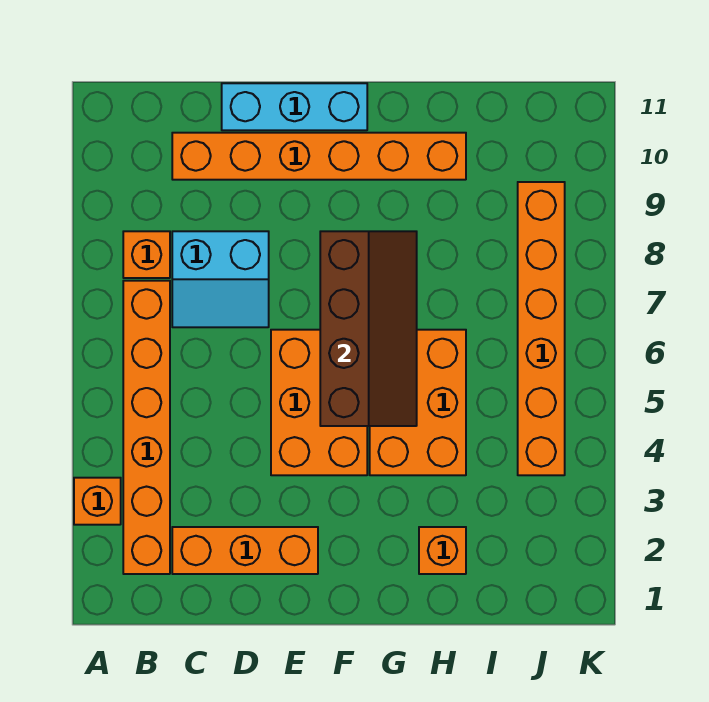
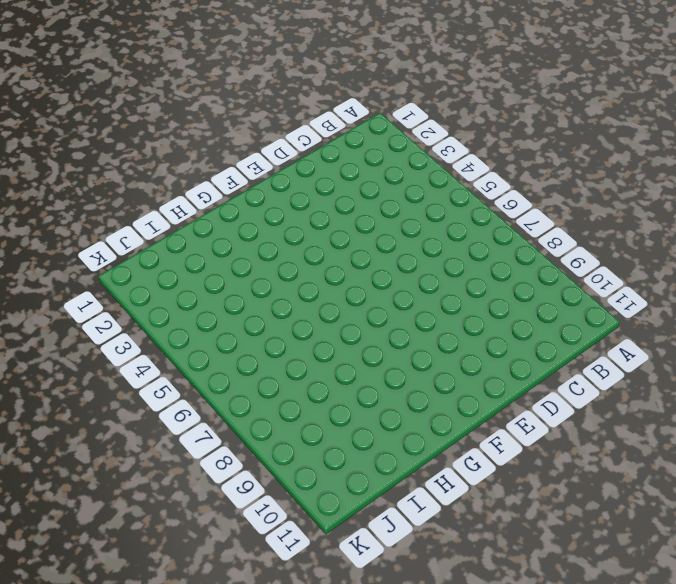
none -> orange 1x1 brick [74,478,121,525]
none -> orange 1x6 brick [123,281,170,574]
none -> orange 1x1 brick [123,231,170,278]

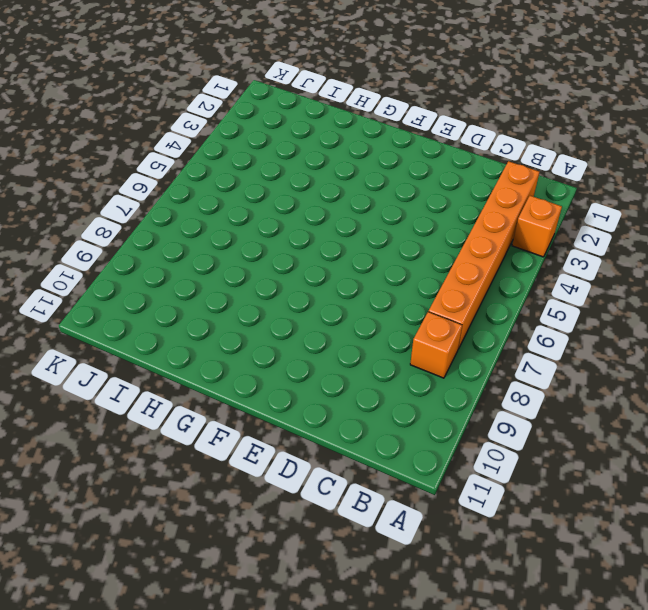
none -> orange 1x3 brick [172,527,318,574]
none -> cyan 2x2 slope [172,231,269,327]
none -> orange 1x6 brick [172,133,466,180]

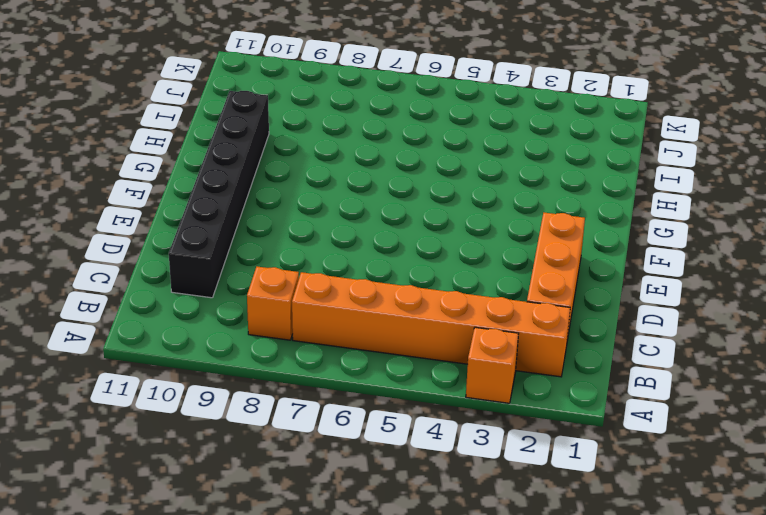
black 1x6 brick [169,91,269,298] -> orange 1x6 brick [172,133,466,180]
none -> cyan 2x2 slope [172,231,269,327]
none -> cyan 1x3 brick [222,83,367,130]
none -> orange 2x3 brick [271,330,367,475]

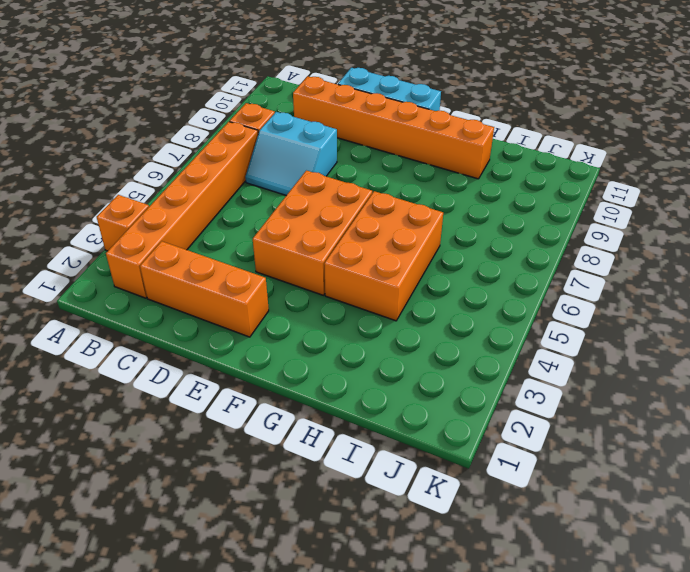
none -> orange 1x1 brick [419,527,466,574]
none -> orange 1x6 brick [518,182,565,475]
none -> brown 2x4 slope [320,231,417,426]

